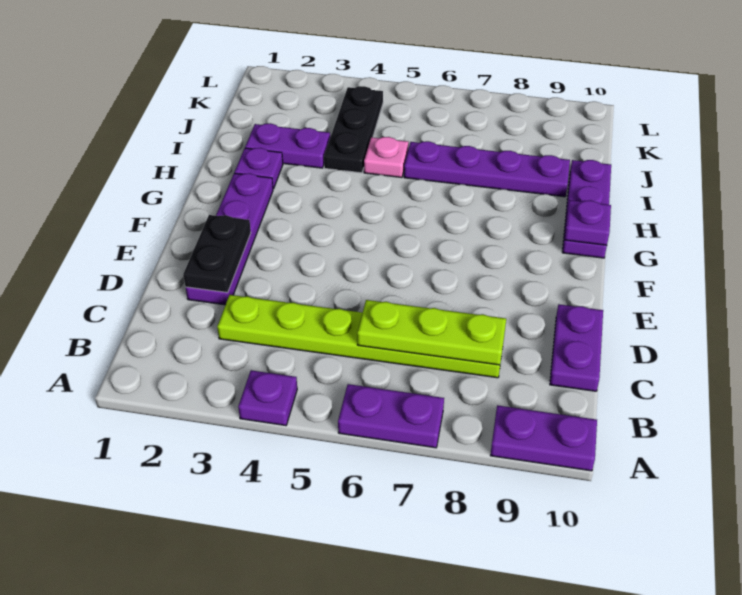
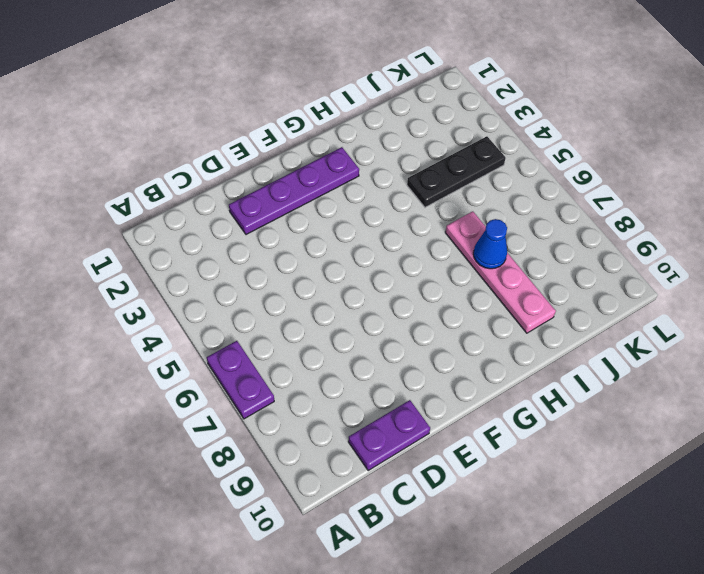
pink 1x4 plate [445,211,556,333] -> purple 1x4 plate [404,141,570,197]
blue 1x1 cone [473,219,507,269] -> none
none -> purple 1x1 plate [238,370,297,426]
none -> purple 1x2 plate [490,405,597,471]
none -> lime 1x6 plate [217,295,504,378]

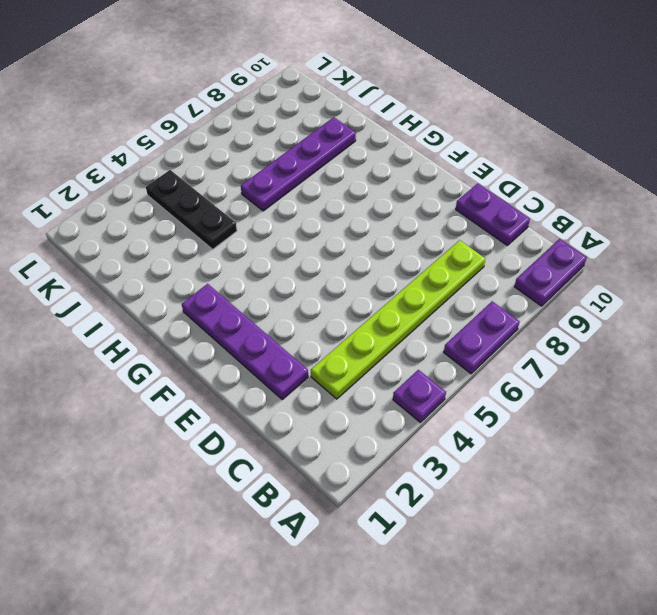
none -> purple 1x3 plate [562,160,611,258]
none -> purple 1x1 plate [234,148,283,189]
none -> purple 1x2 plate [245,123,330,168]

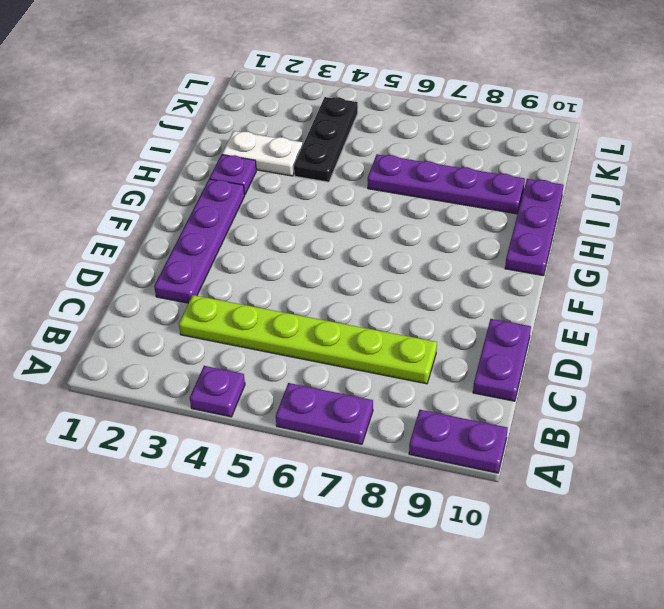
white 1x2 plate [222,131,303,176] -> purple 1x2 plate [245,123,330,168]
none -> pink 1x1 plate [364,137,409,178]
none -> lime 1x3 plate [357,300,506,365]
none -> black 1x2 plate [183,215,251,292]

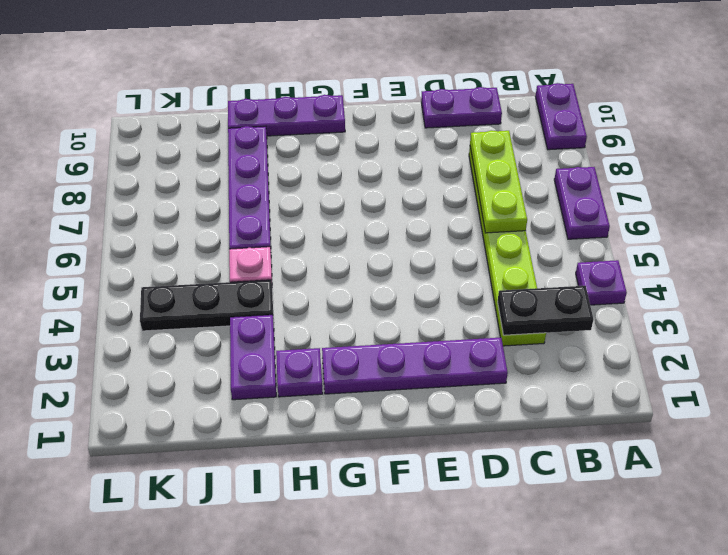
black 1x2 plate [498,286,593,335] -> black 1x2 plate moved to [183,215,251,292]
none -> purple 1x1 plate [565,200,611,245]

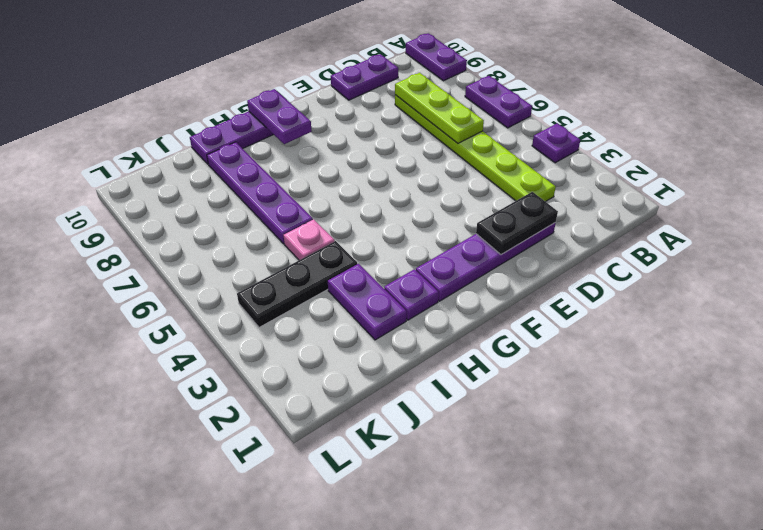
purple 1x2 plate [247,89,312,144] -> purple 1x1 plate [565,200,611,245]

